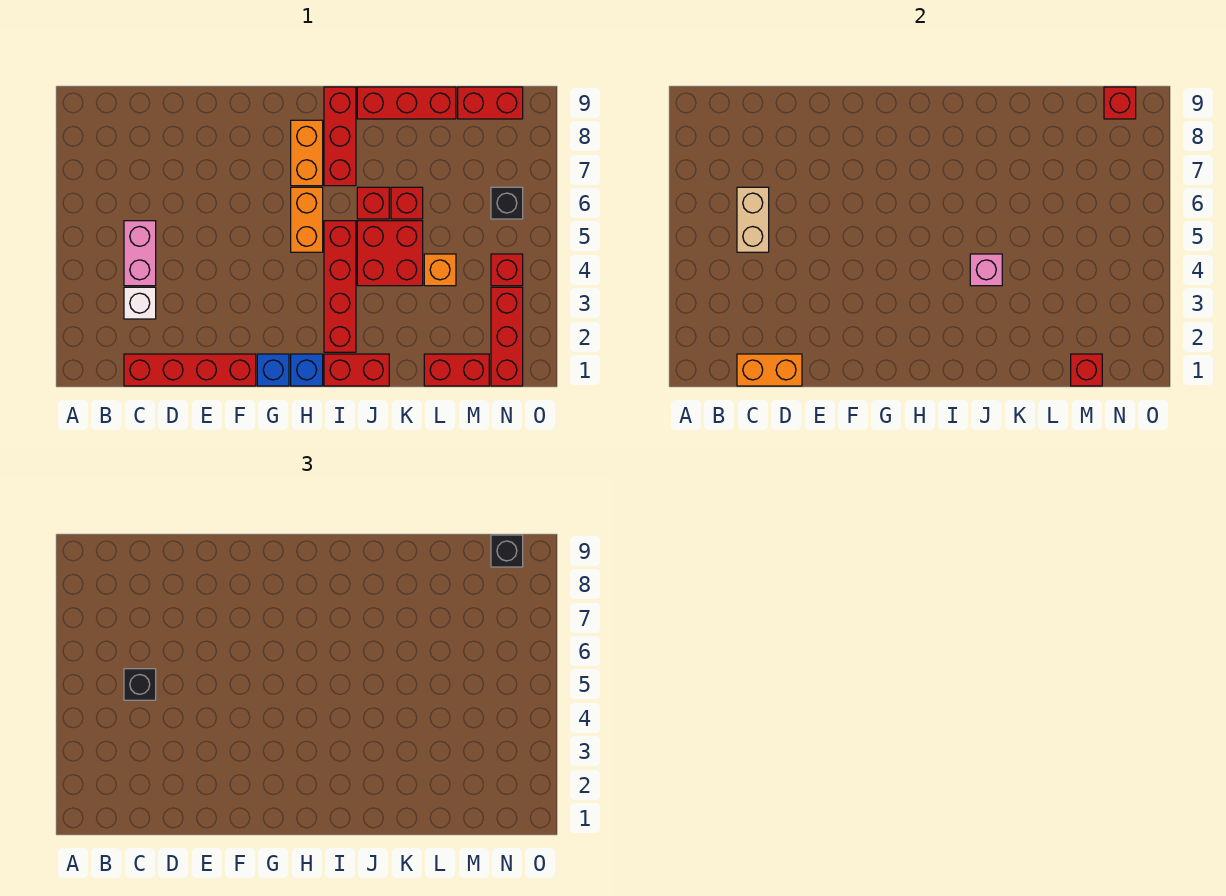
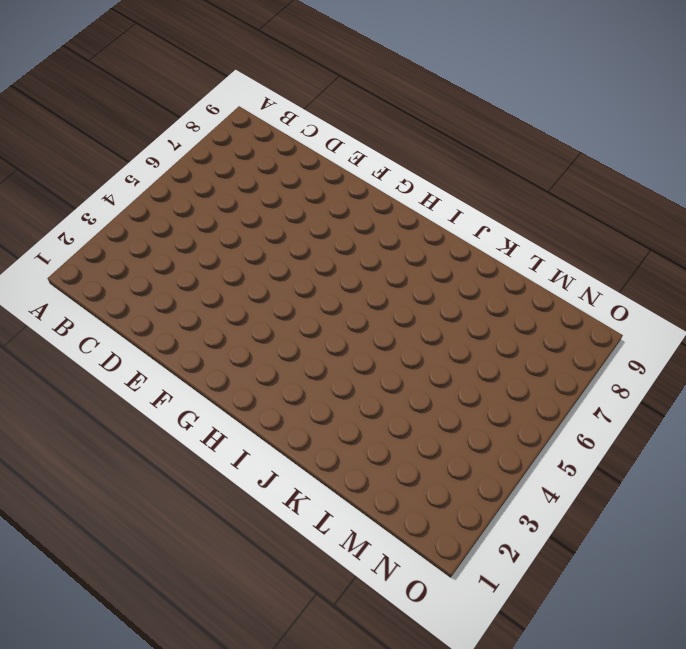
none -> red 1x4 brick [124,354,256,386]
none -> white 1x1 brick [124,287,156,319]
none -> pink 1x2 brick [124,221,156,286]

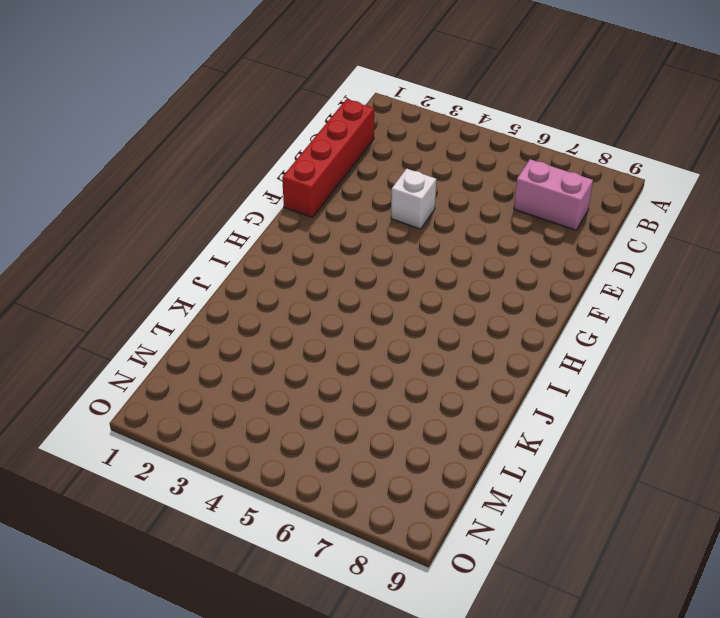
pink 1x2 brick [514,159,593,230] -> pink 1x2 brick moved to [124,221,156,286]
white 1x1 brick [391,169,436,229] -> white 1x1 brick moved to [124,287,156,319]
none -> blue 1x1 brick [257,354,289,386]
none -> blue 1x1 brick [291,354,323,386]
none -> orange 1x2 brick [291,187,323,252]

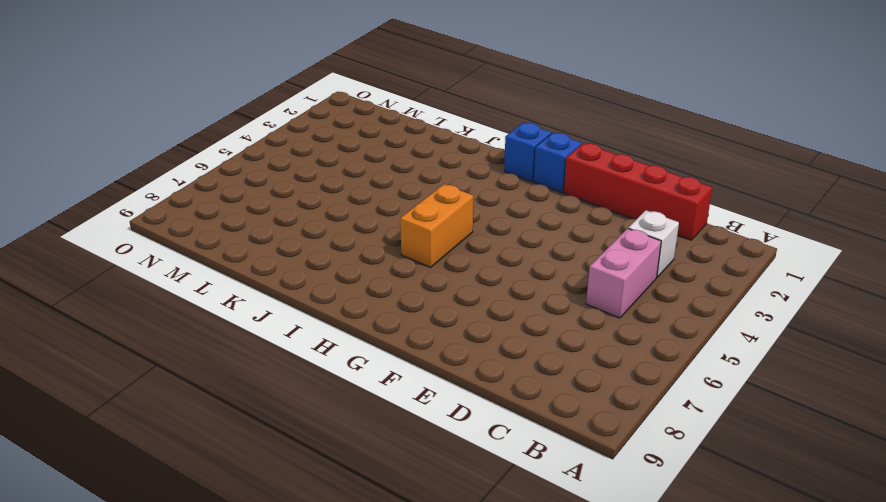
none -> orange 1x2 brick [291,120,323,186]
none -> red 1x2 brick [324,354,389,386]
none -> red 1x4 brick [324,221,356,352]

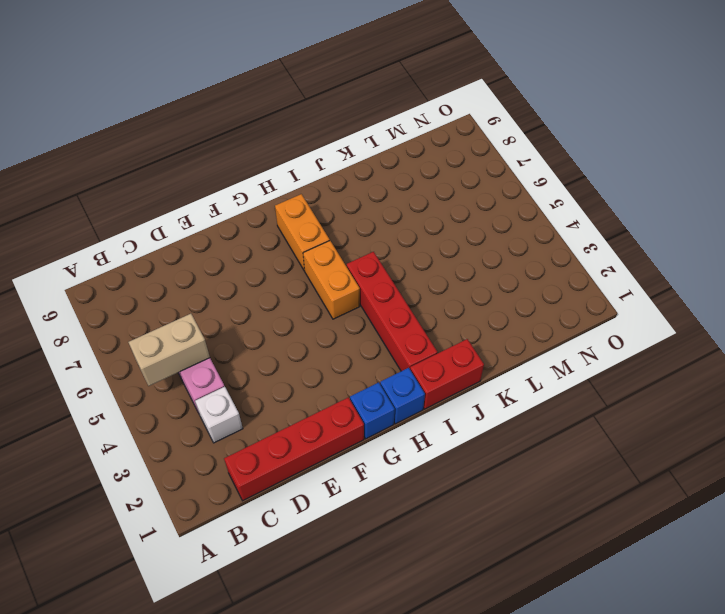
tan 1x2 brick [128,314,210,386] -> tan 1x2 brick turned to [737,187,769,252]
none -> red 1x3 brick [324,87,356,186]
none -> red 2x2 brick [357,221,423,286]
none -> red 1x1 brick [357,187,389,219]

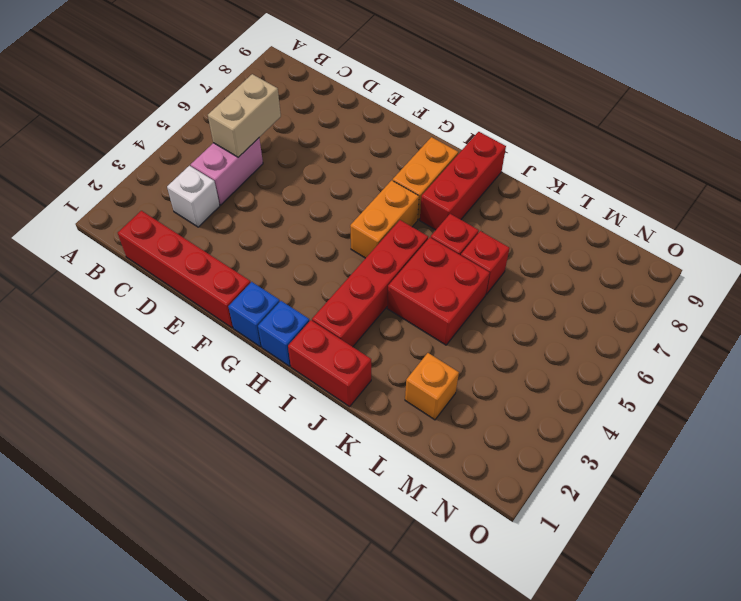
orange 1x1 brick [405,353,459,420] -> orange 1x1 brick moved to [424,254,456,286]
none -> red 1x3 brick [357,87,456,119]
none -> red 1x2 brick [424,354,489,386]
none -> red 1x2 brick [458,87,523,119]

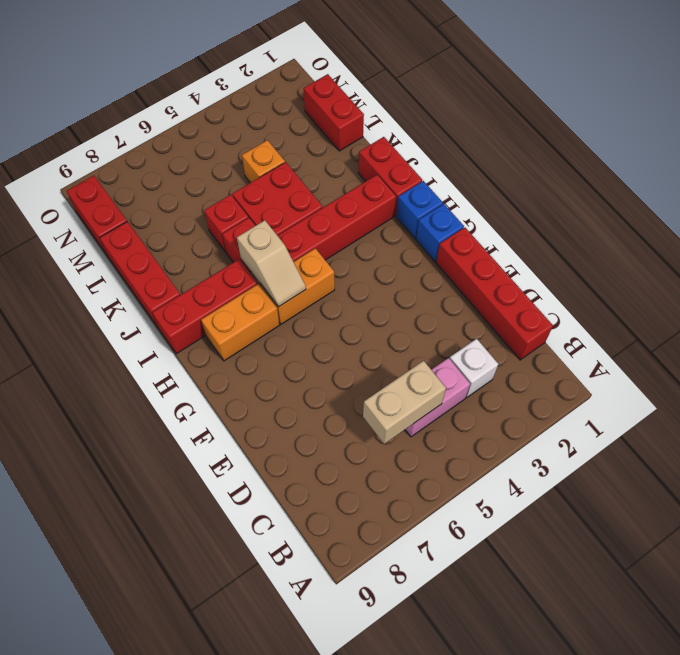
tan 1x2 slope [237,220,306,307] -> none
none -> red 1x3 brick [491,287,523,386]
none -> red 1x1 brick [491,254,523,286]
none -> black 1x1 brick [491,187,523,219]

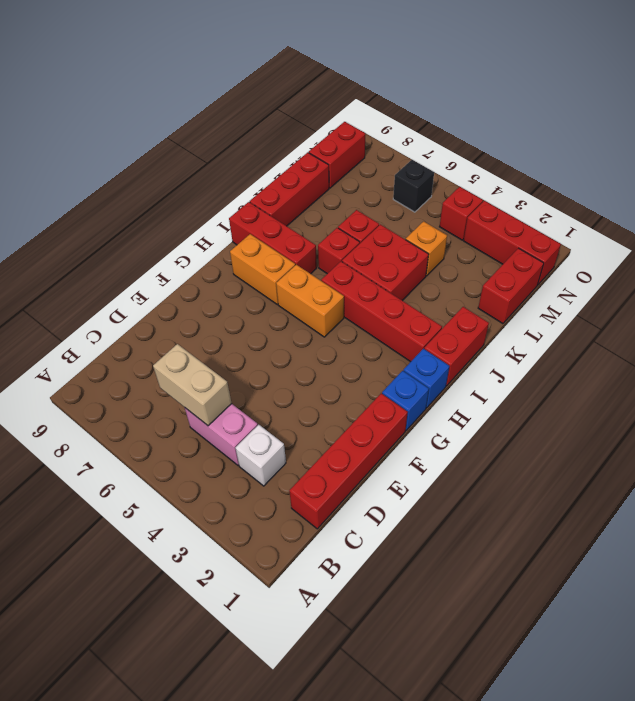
none -> orange 1x2 brick [737,354,802,386]
none -> pink 1x1 brick [970,254,1002,286]
none -> red 1x1 brick [1071,354,1102,386]

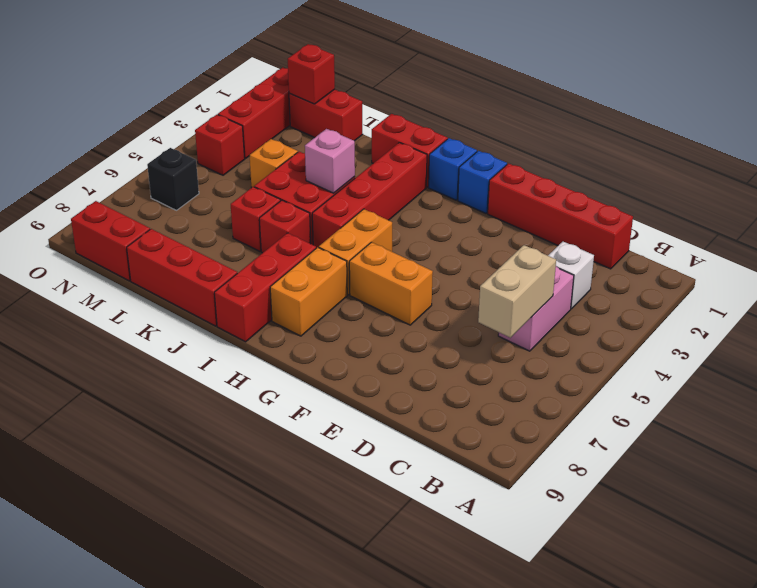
orange 1x2 brick [349,242,433,325] -> orange 1x2 brick moved to [737,354,802,386]
none -> red 1x1 brick [1104,87,1136,119]
none -> black 1x1 brick [124,669,156,700]
none -> black 1x1 brick [491,535,523,567]

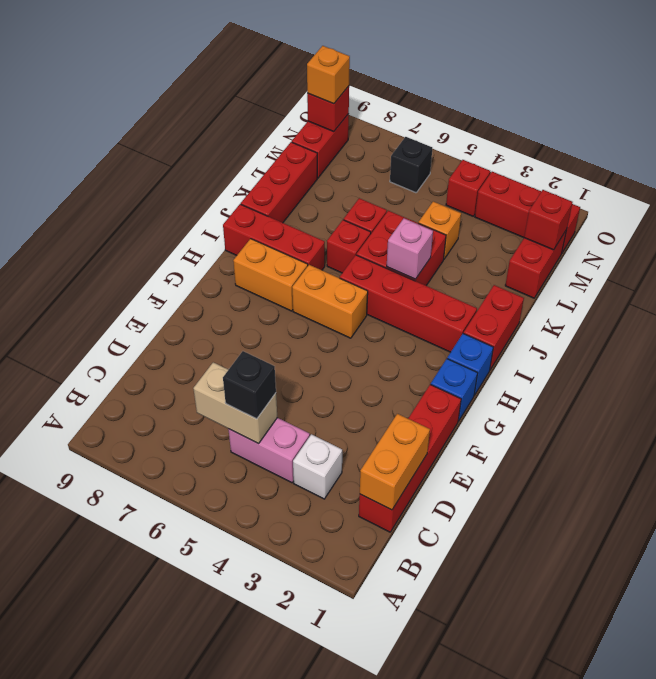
orange 1x1 brick [307,46,350,104] -> black 1x1 brick [491,535,523,567]

